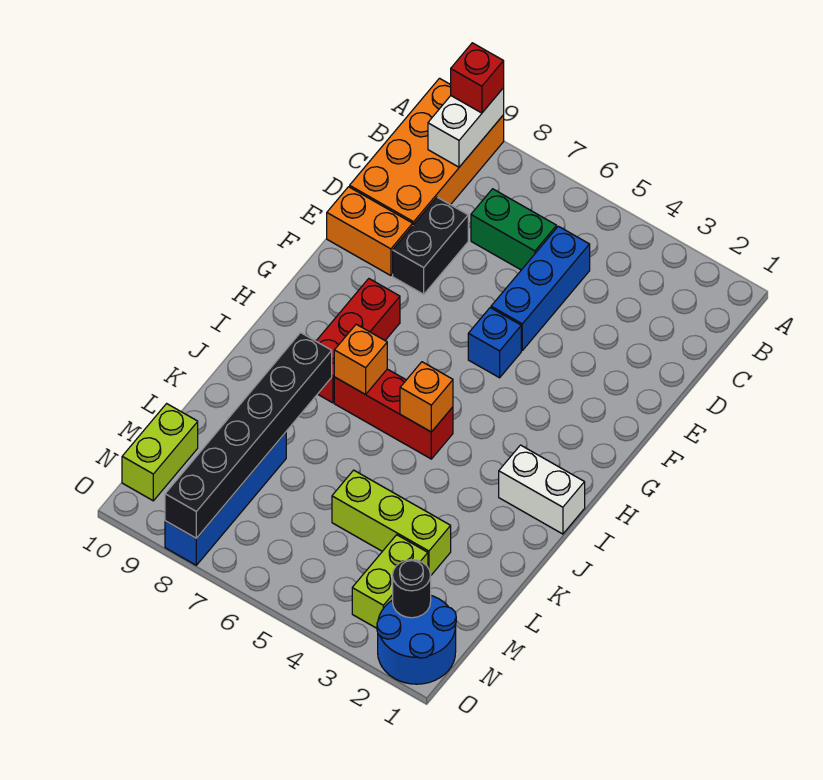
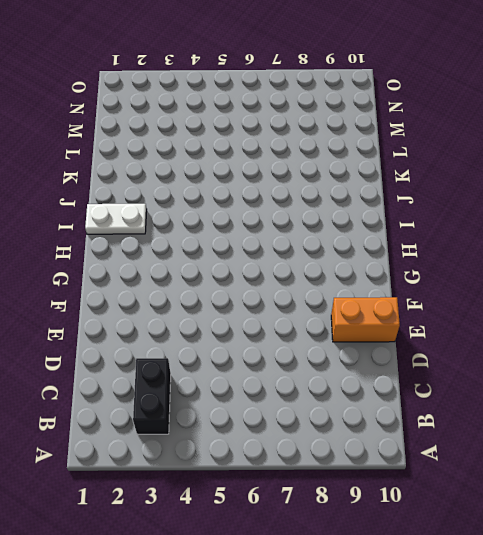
black 1x2 brick [133,358,171,434] -> black 1x2 brick moved to [393,197,468,294]
white 1x2 plate [85,204,147,234] -> white 1x2 brick [499,445,585,534]
none -> orange 2x4 brick [350,78,504,225]
none -> blue 1x3 brick [491,226,590,350]
none -> green 1x2 brick [471,189,557,270]

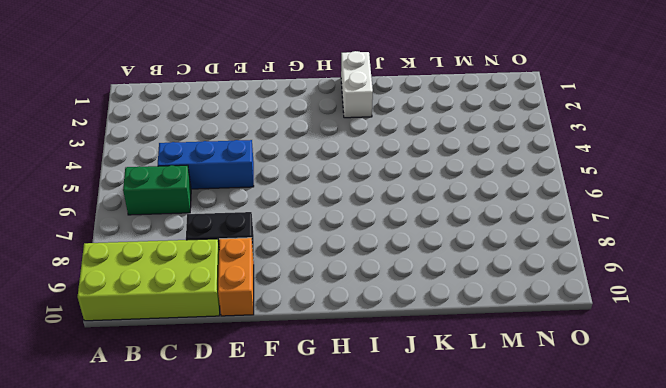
lime 2x4 brick [78,239,220,321] -> orange 2x4 brick [350,78,504,225]
green 1x2 brick [123,165,191,215] -> green 1x2 brick turned to [471,189,557,270]
none -> blue 1x1 brick [468,308,521,378]
none -> red 1x3 brick [316,279,400,403]
none -> red 1x3 brick [334,369,453,459]

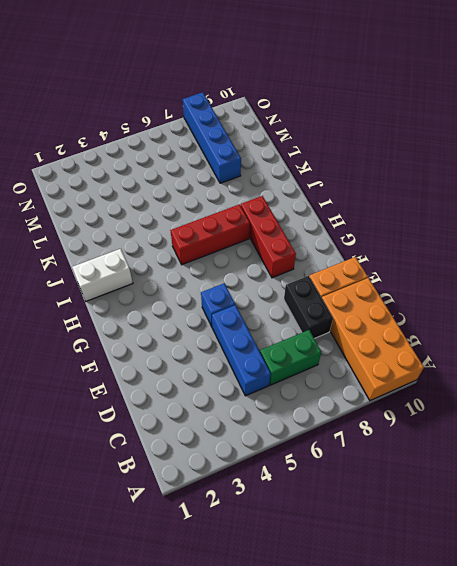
none -> lime 1x3 brick [332,470,451,575]
none -> lime 1x2 brick [352,535,428,628]
none -> lime 1x2 brick [122,404,198,501]

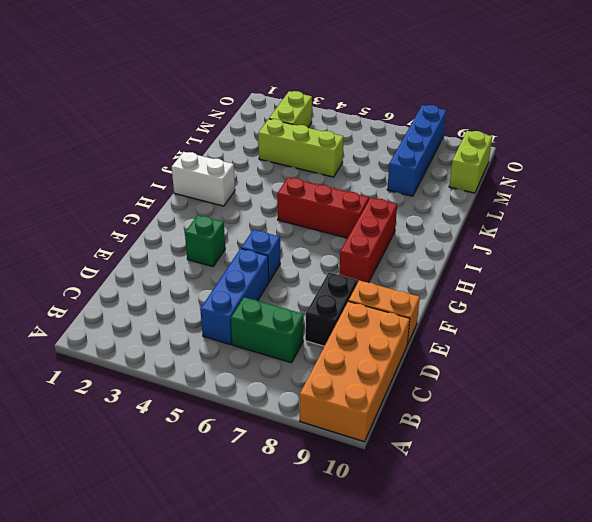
green 1x1 brick [185,215,225,267] -> none
none -> blue 2x2 round brick [377,596,456,684]
none -> white 1x2 brick [428,88,504,167]
none -> orange 1x1 brick [400,362,453,432]

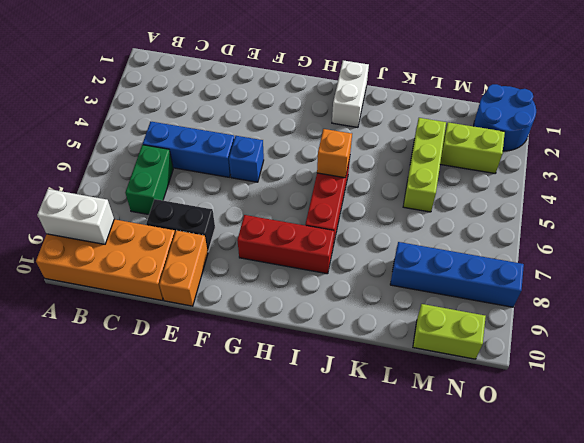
none -> orange 1x1 brick [334,324,387,395]
none -> black 1x6 brick [165,333,332,538]
none -> black 1x1 round brick [393,560,431,618]

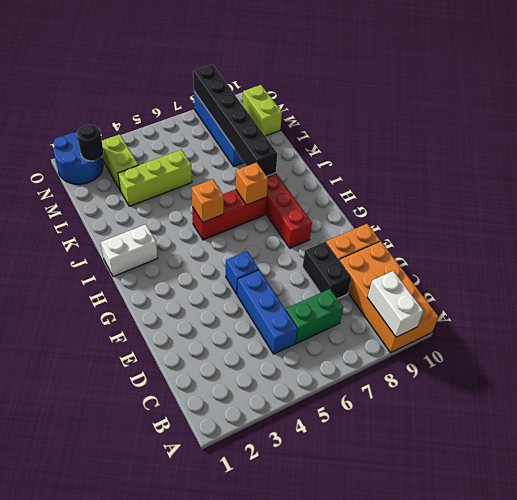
none -> red 1x1 brick [451,43,504,113]

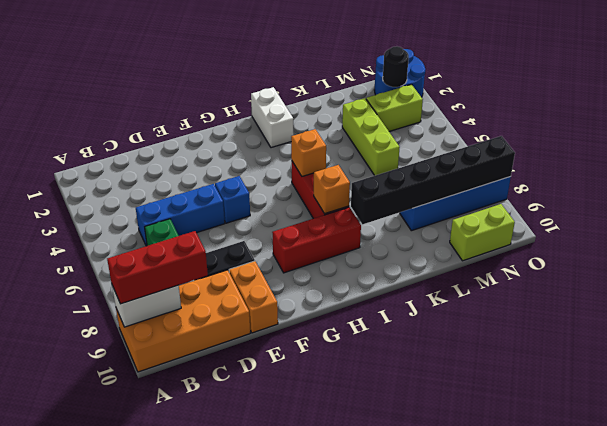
red 1x3 brick [107,231,208,304] -> red 1x1 brick [451,43,504,113]

